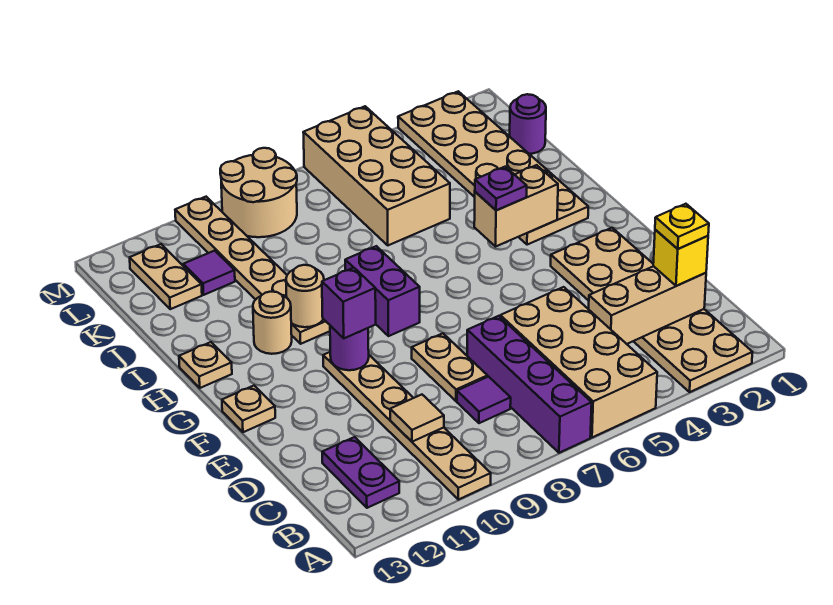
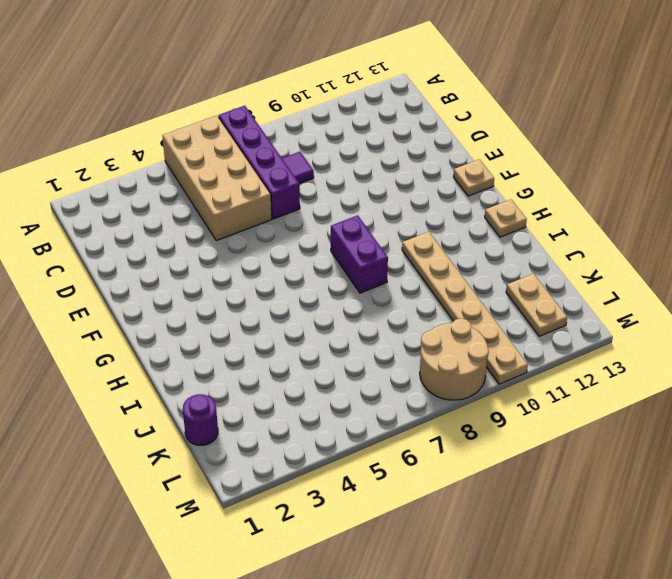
none -> tan 2x6 plate [551,228,753,392]
none -> tan 1x6 plate [323,352,491,500]
none -> purple 1x2 plate [322,437,399,508]

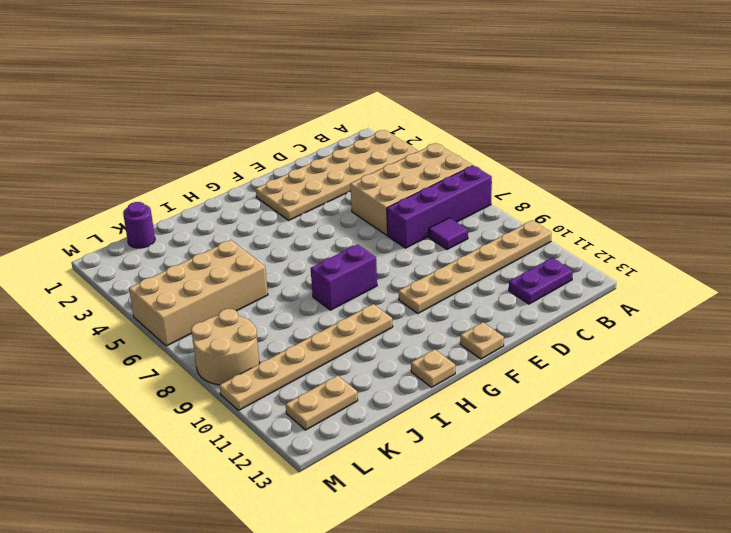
none -> tan 1x2 plate [412,333,487,401]
none -> tan 2x6 plate [398,91,588,245]
none -> tan 1x1 round brick [253,292,292,354]

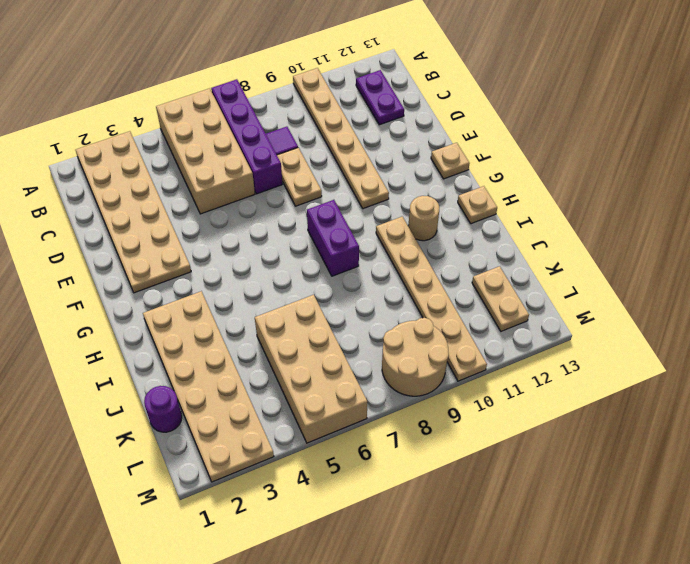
none -> purple 1x1 tile [183,251,235,295]
none -> tan 1x3 brick [589,266,706,344]
none -> tan 1x1 tile [390,395,444,442]

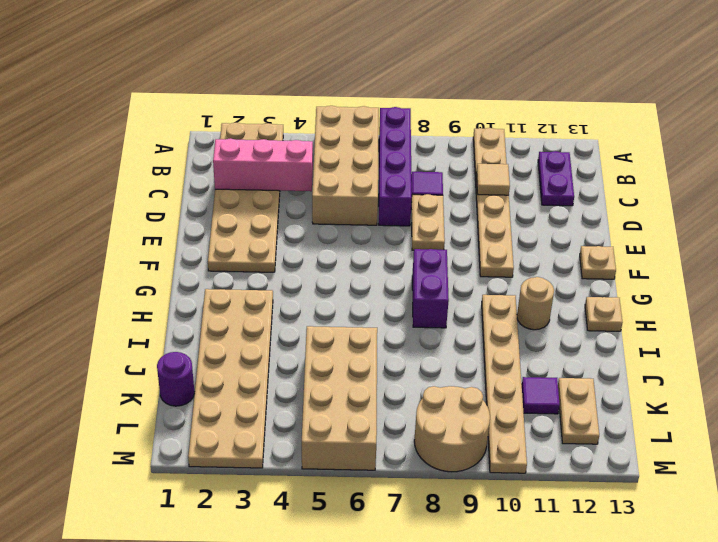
pink 1x3 brick [213,138,313,191] -> tan 1x3 brick [589,266,706,344]
none -> purple 1x1 round brick [330,326,369,370]
none -> tan 1x2 brick [474,165,558,246]
none -> tan 1x1 round brick [286,265,324,327]

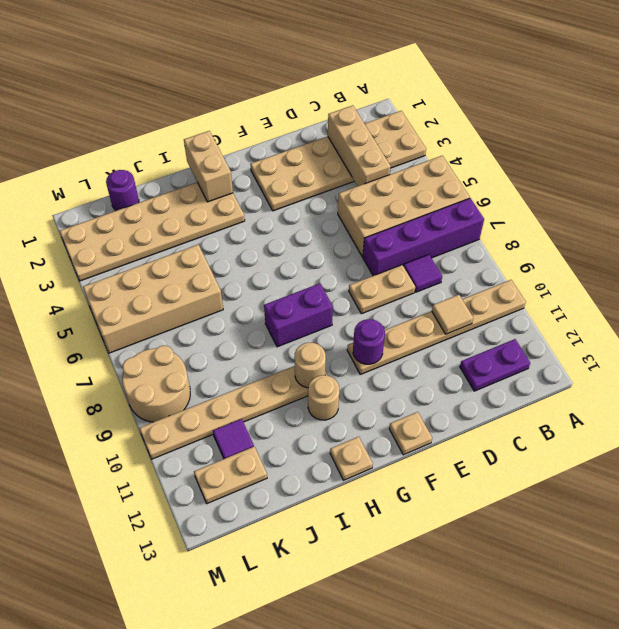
tan 1x2 brick [184,131,233,202] -> tan 1x2 brick moved to [474,165,558,246]
none -> yellow 1x1 brick [653,230,708,286]
none -> purple 1x1 brick [322,268,376,338]
none -> purple 1x1 plate [475,167,527,210]

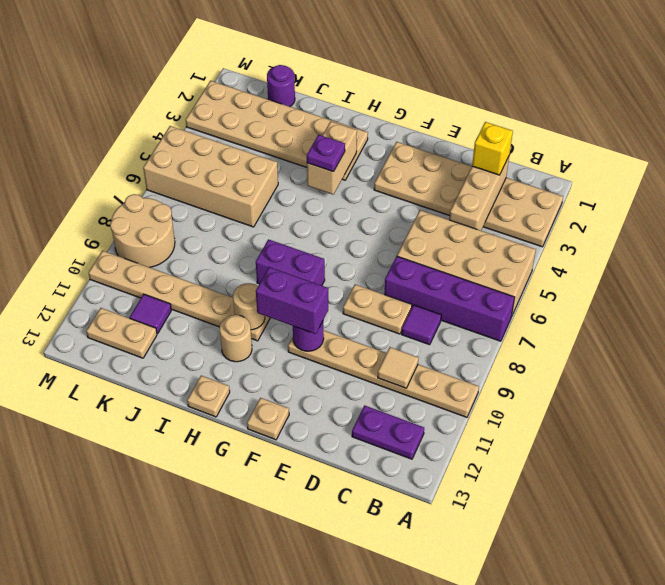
purple 1x2 brick [256,267,328,334] -> purple 1x1 brick [322,268,376,338]
none -> yellow 1x1 plate [655,204,709,249]

